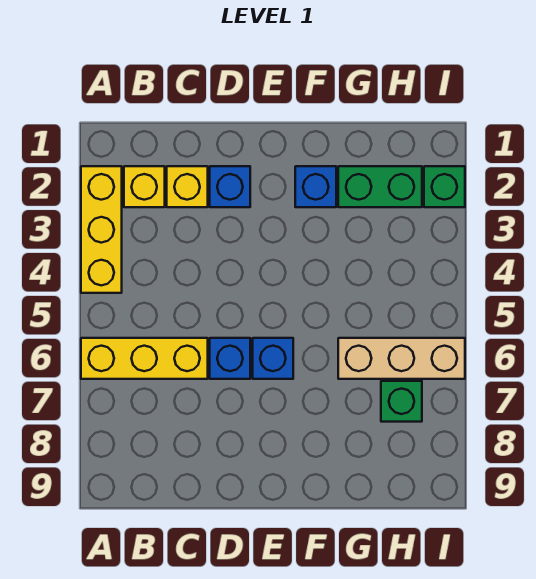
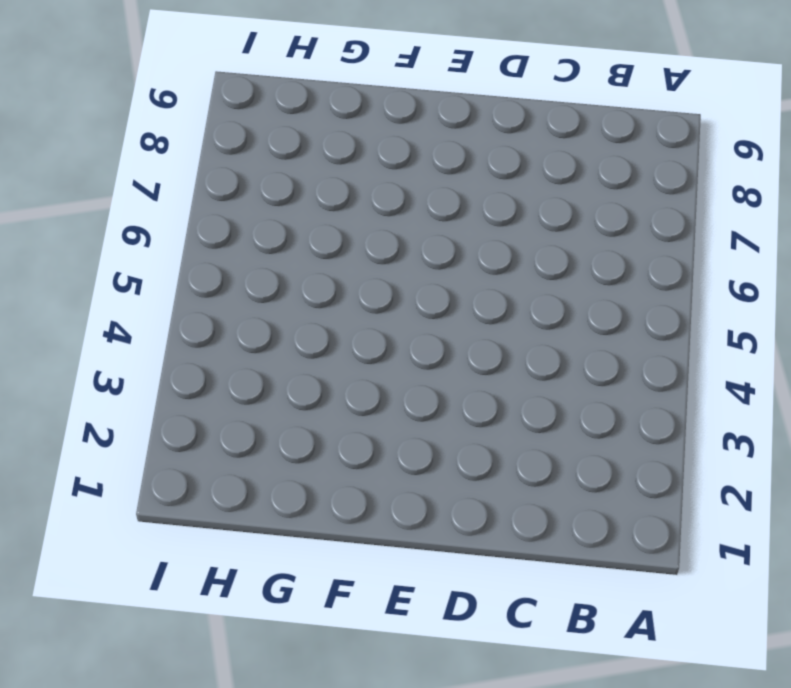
none -> yellow 1x3 brick [81,166,122,293]
none -> yellow 1x3 brick [81,338,208,379]
none -> yellow 1x1 brick [124,166,165,207]

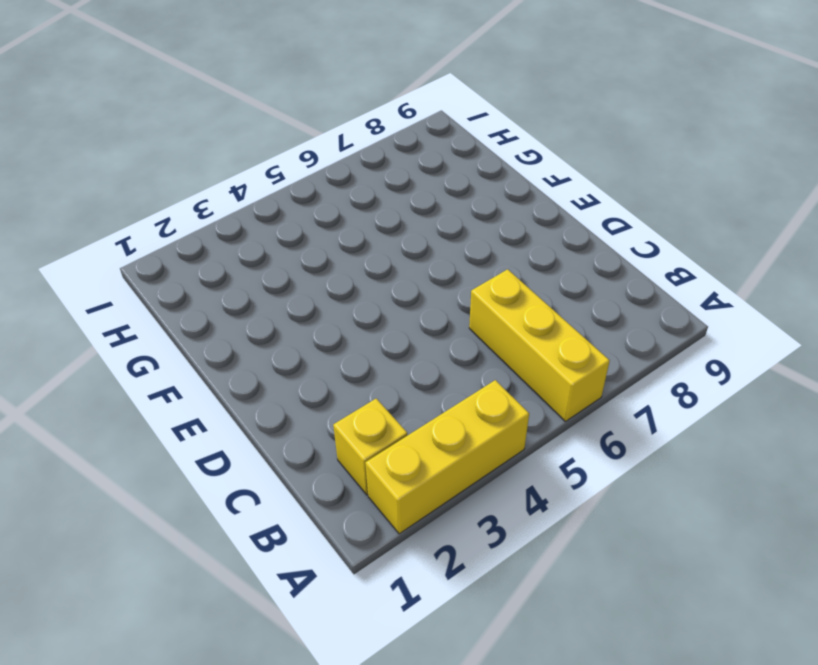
none -> yellow 1x1 brick [167,166,208,207]
none -> blue 1x1 brick [210,166,250,207]
none -> blue 1x1 brick [210,338,250,379]

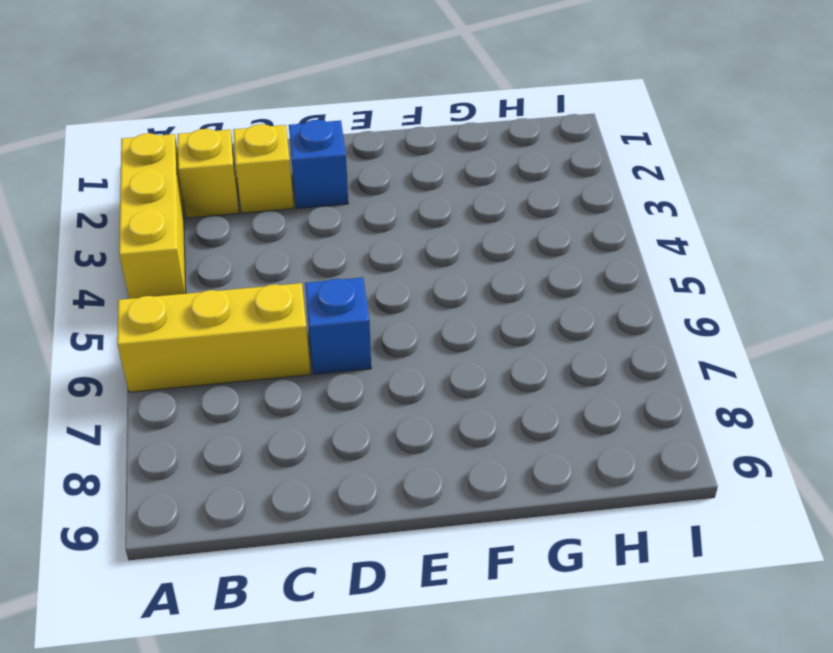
none -> blue 1x1 brick [253,338,293,379]
none -> blue 1x1 brick [295,166,336,207]
none -> green 1x2 brick [338,166,422,207]

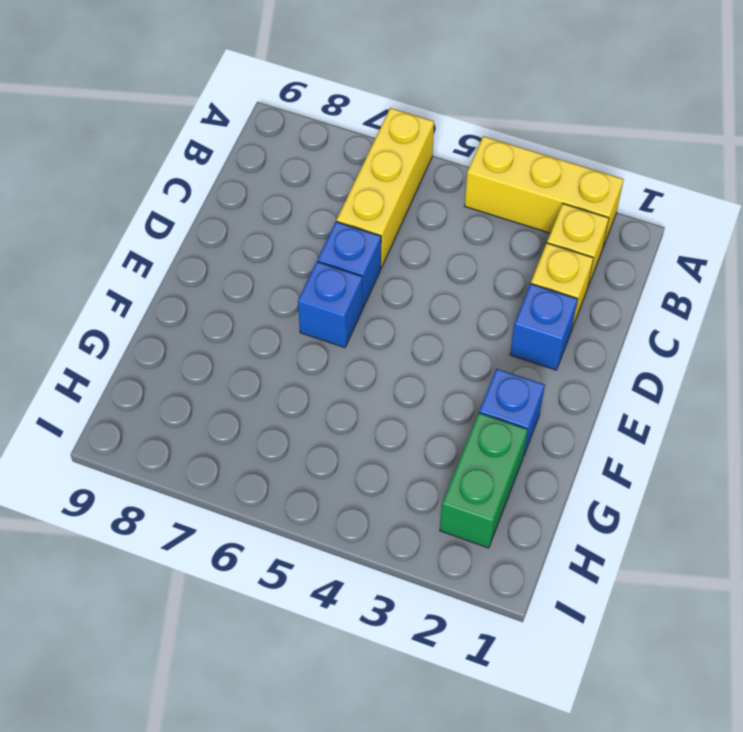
none -> tan 1x3 brick [338,338,465,379]
none -> green 1x1 brick [381,381,422,422]
none -> green 1x1 brick [424,166,465,207]

